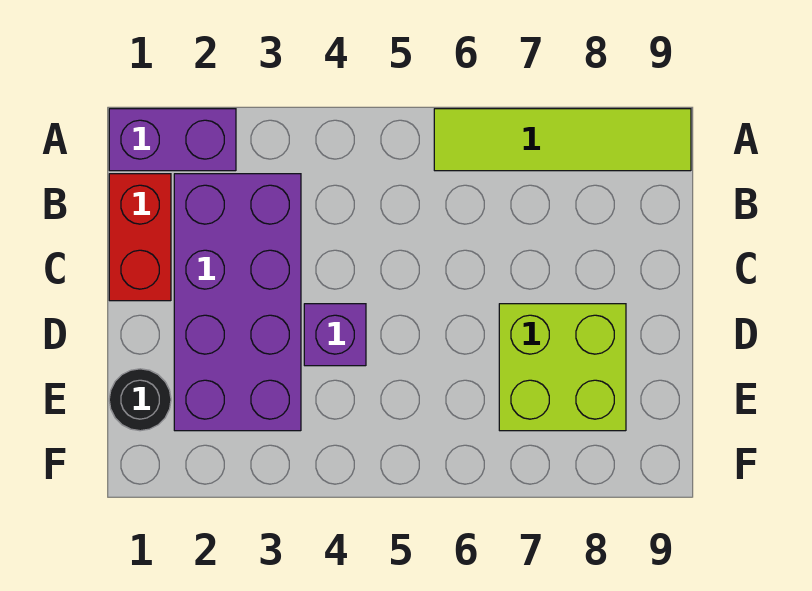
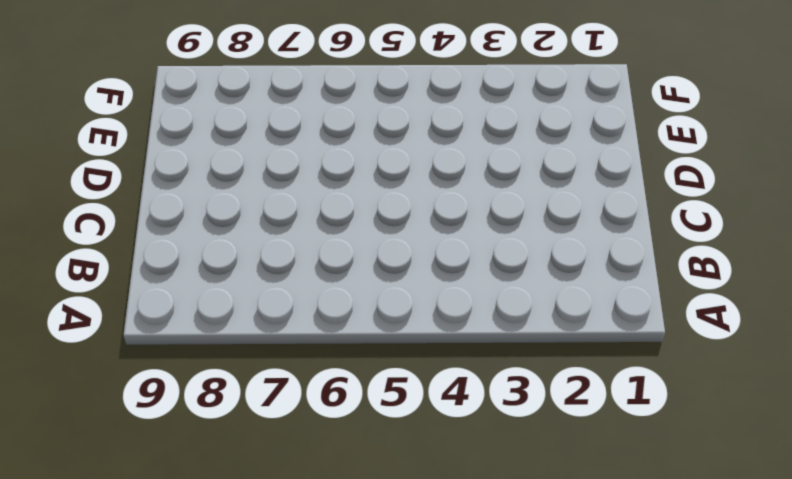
none -> purple 1x2 brick [109,109,236,171]
none -> lime 1x4 tile [434,109,691,171]

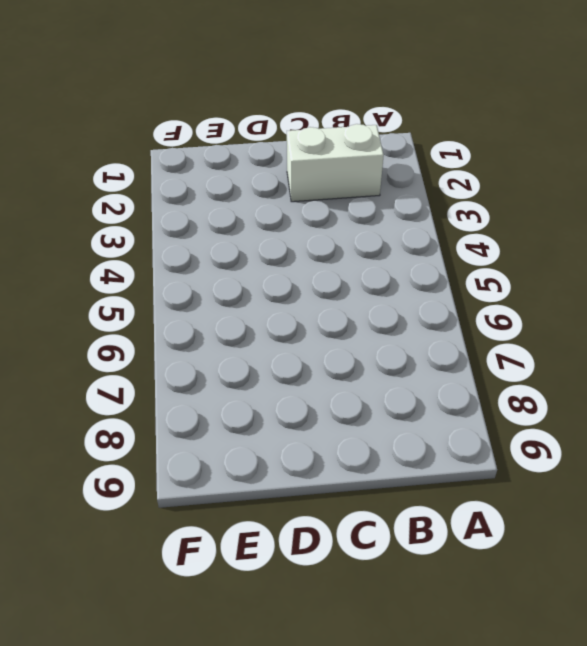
white 1x2 brick [287,124,384,202] -> purple 2x4 brick [174,174,301,431]
none -> purple 1x2 brick [109,109,236,171]
none -> lime 1x4 tile [434,109,691,171]

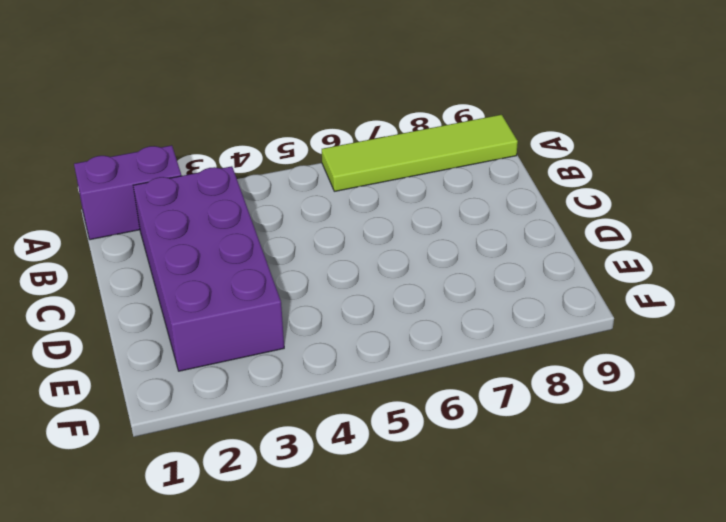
none -> red 1x2 brick [109,174,171,301]
none -> purple 1x1 brick [304,304,366,366]

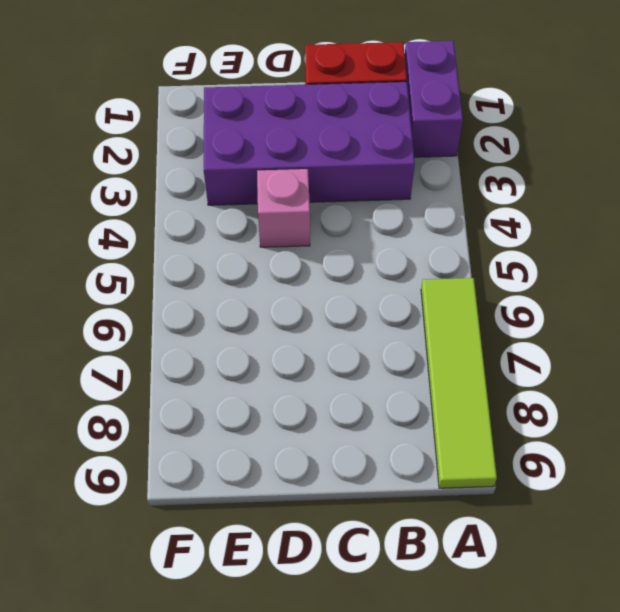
pink 1x1 brick [257,169,310,247] -> purple 1x1 brick [304,304,366,366]
none -> lime 2x2 brick [499,304,626,431]
none -> black 1x1 round brick [109,369,171,431]

